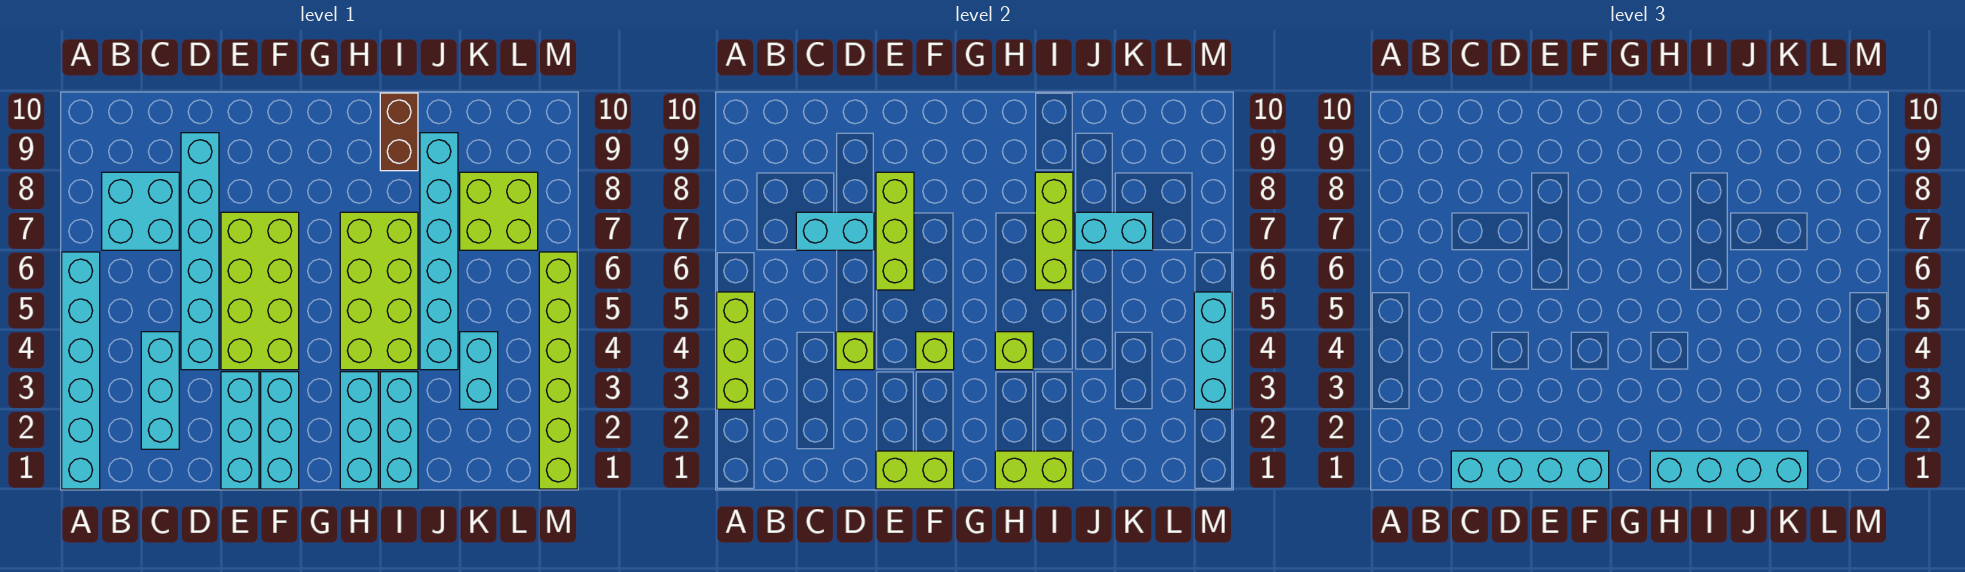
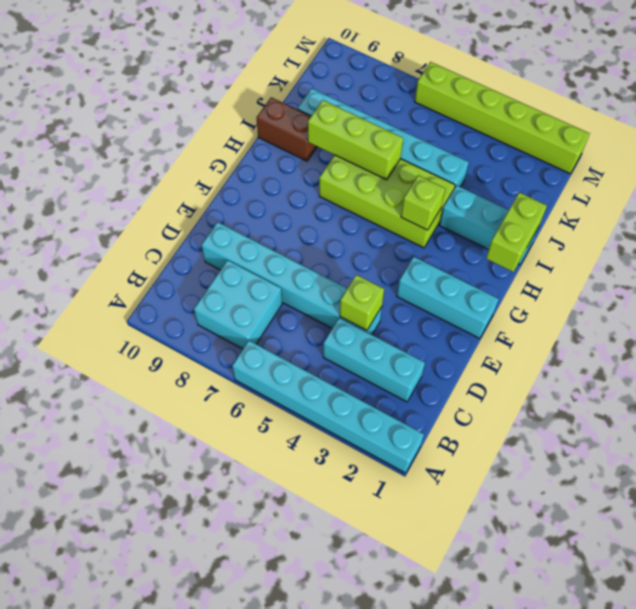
none -> cyan 1x3 brick [221,372,259,489]
none -> lime 2x4 brick [221,212,299,370]
none -> cyan 1x3 brick [340,372,378,489]

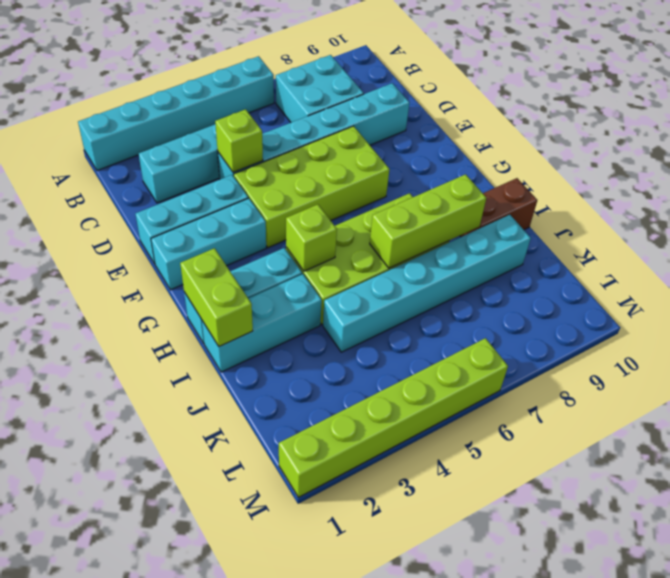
none -> cyan 1x2 brick [460,332,498,409]
none -> lime 2x2 brick [460,172,538,250]
none -> lime 1x3 brick [717,292,755,409]

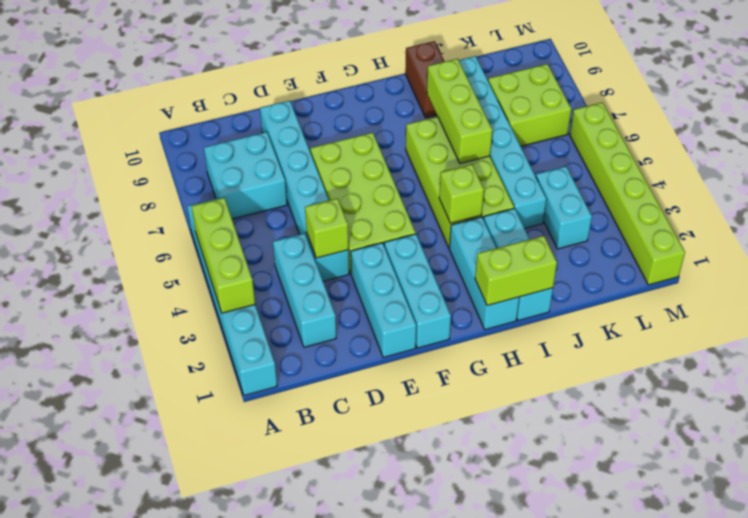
none -> cyan 1x2 brick [796,212,874,250]
none -> lime 1x2 brick [876,451,954,489]
none -> lime 1x3 brick [876,172,914,290]

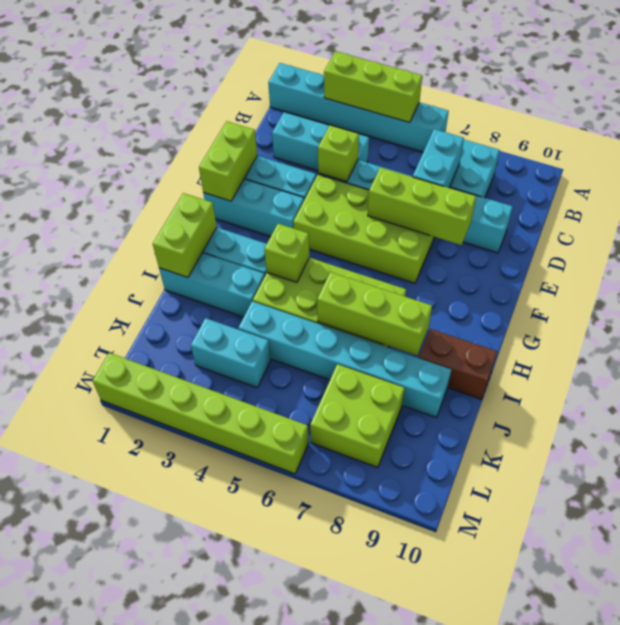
none -> lime 1x1 brick [916,332,954,370]
none -> cyan 1x2 brick [1075,212,1153,250]
none -> cyan 1x3 brick [1194,292,1232,409]

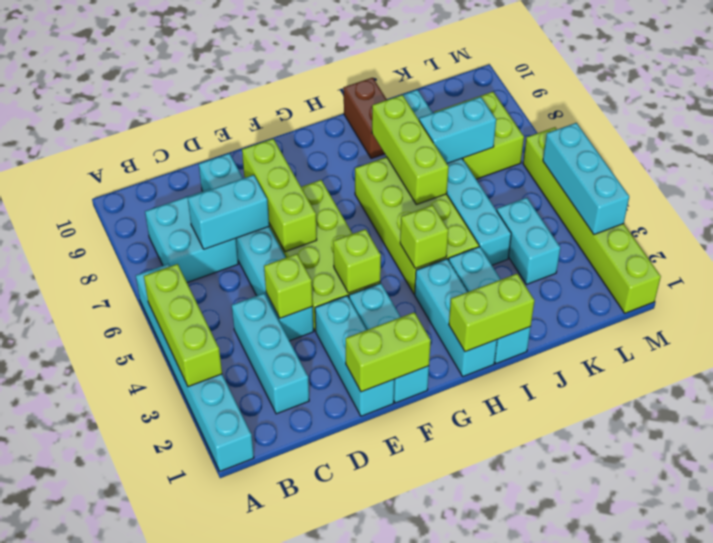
none -> cyan 1x4 brick [1451,451,1609,489]
none -> cyan 1x4 brick [1650,451,1808,489]

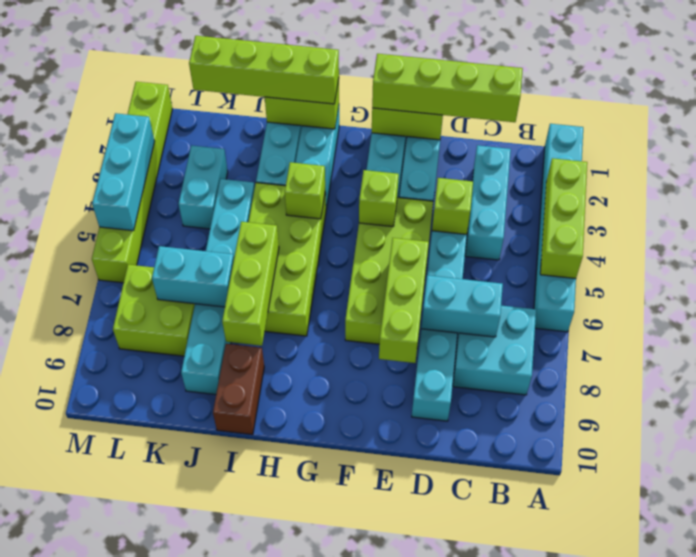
lime 1x4 brick [372,54,523,122] -> cyan 1x4 brick [1451,451,1609,489]
lime 1x4 brick [189,36,339,104] -> cyan 1x4 brick [1650,451,1808,489]

